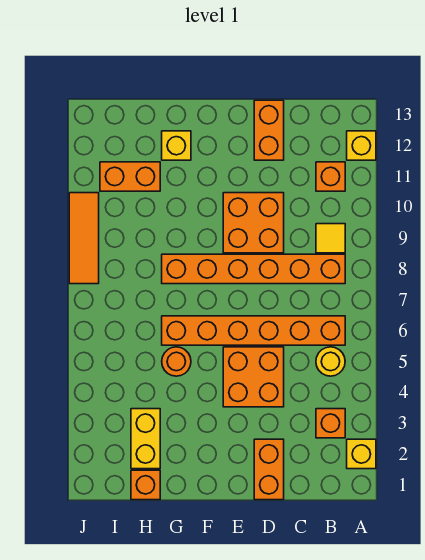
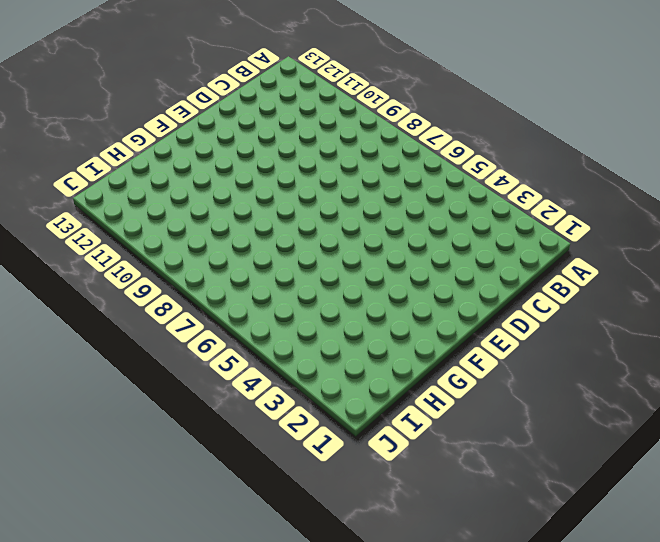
none -> yellow 1x1 brick [347,439,376,469]
none -> yellow 1x1 brick [347,131,376,160]
none -> orange 1x1 brick [316,409,345,438]

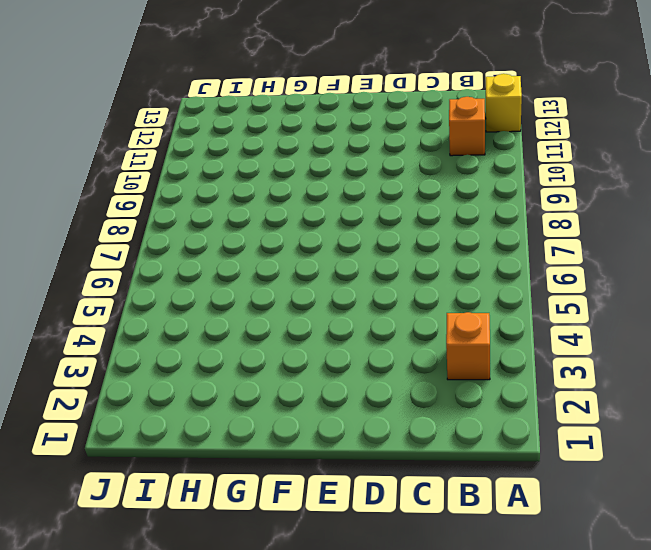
none -> yellow 1x1 brick [347,439,376,469]
none -> yellow 1x1 round brick [316,347,345,376]
none -> orange 1x6 brick [162,316,345,345]

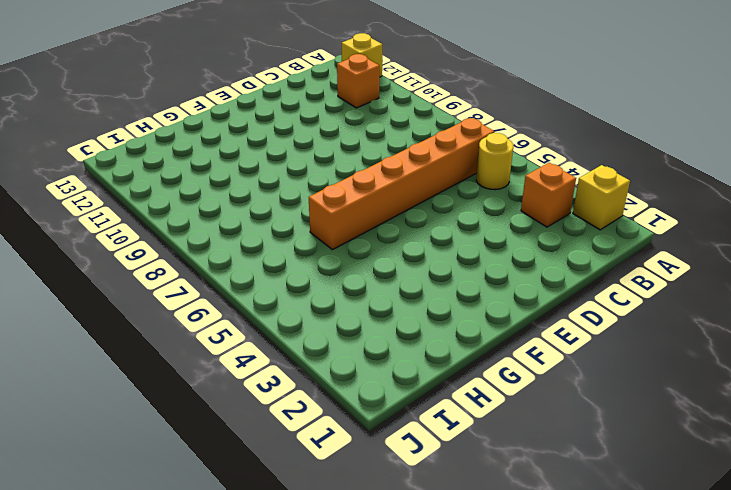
none -> orange 1x6 brick [162,254,345,284]
none -> yellow 1x1 tile [316,224,345,253]
none -> orange 1x2 brick [254,439,284,500]

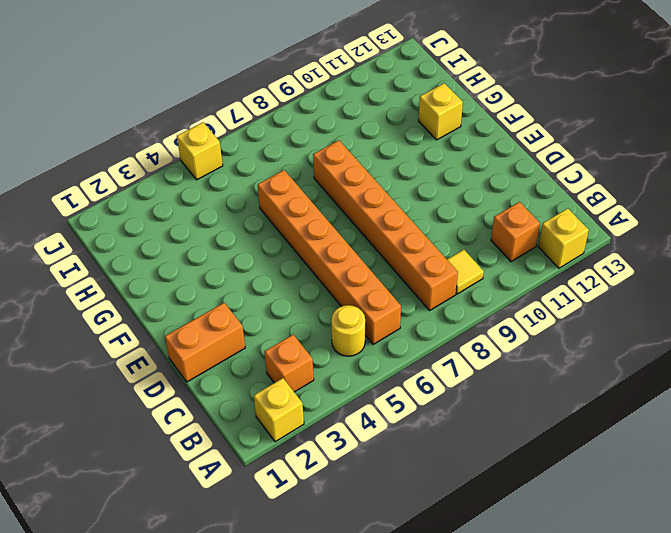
yellow 1x1 brick [177,122,223,180] -> none
none -> orange 2x2 brick [223,347,284,407]
none -> orange 2x2 brick [223,193,284,253]
none -> orange 1x2 brick [254,100,284,160]

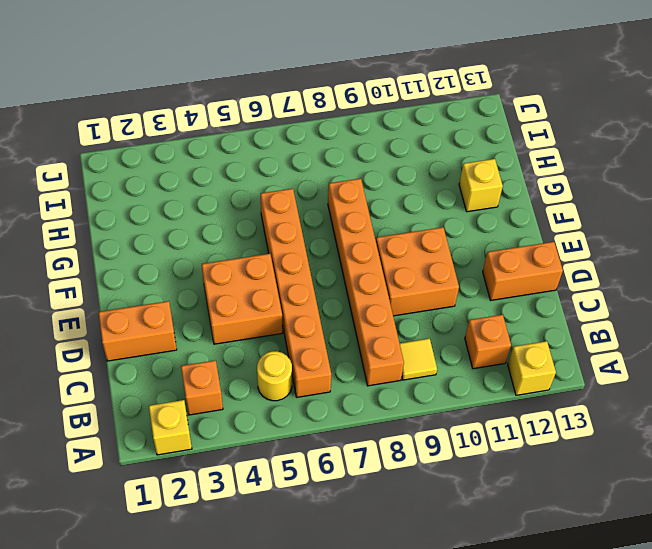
none -> orange 1x1 round brick [162,347,191,376]
none -> orange 1x1 brick [131,470,160,500]
none -> yellow 1x2 brick [131,409,160,469]

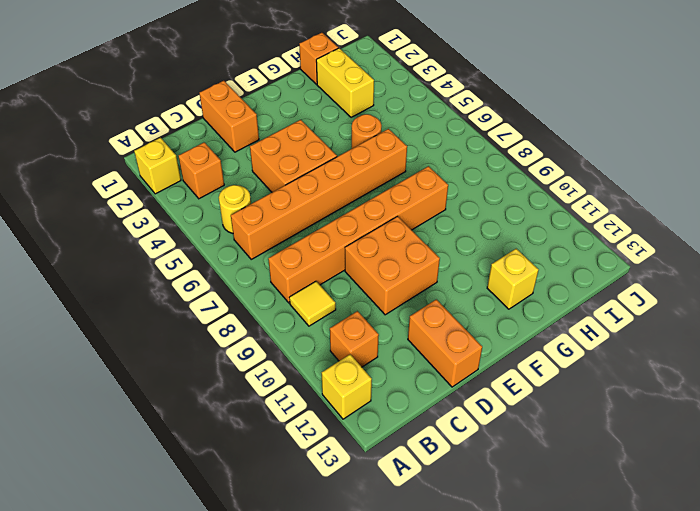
none -> orange 1x2 brick [100,162,160,191]
none -> orange 1x3 tile [69,193,99,284]

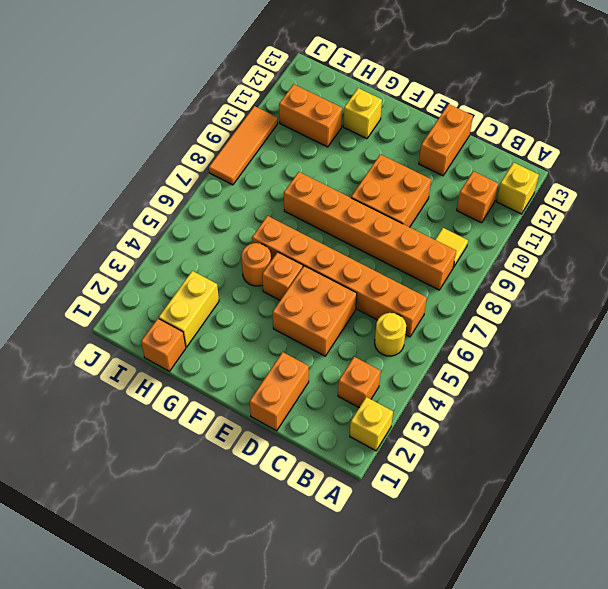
orange 1x1 brick [262,252,303,300] -> none

